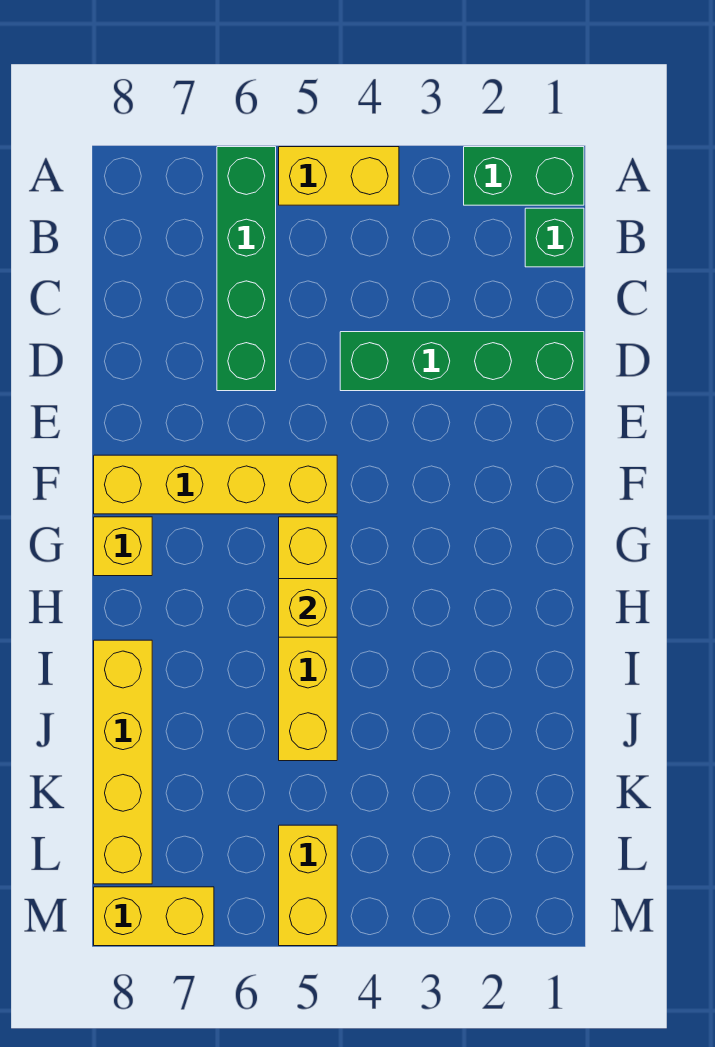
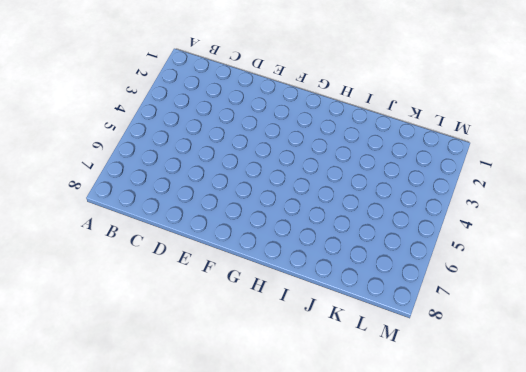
none -> green 1x2 brick [464,147,584,205]
none -> yellow 1x2 brick [279,147,399,205]
none -> green 1x4 brick [217,147,276,391]

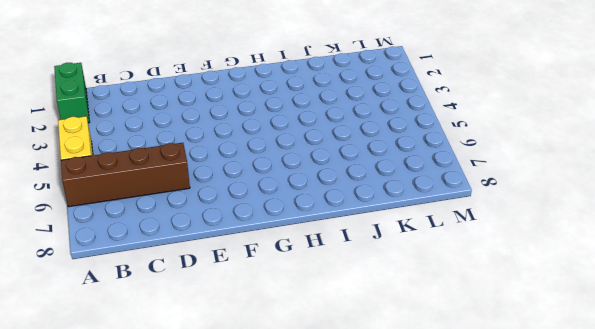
brown 1x4 brick [61,143,190,207] -> green 1x4 brick [217,147,276,391]
none -> green 1x1 brick [525,208,584,267]
none -> green 1x4 brick [340,332,584,391]
none -> yellow 1x4 brick [94,455,337,514]

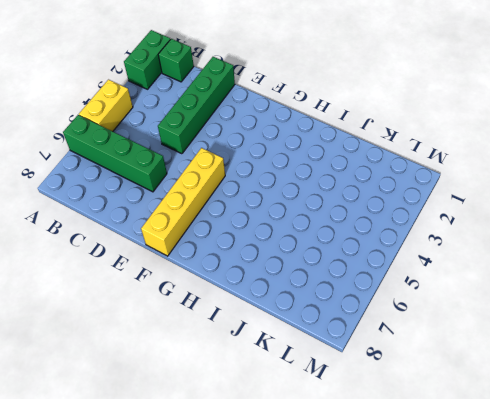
none -> yellow 1x4 brick [279,517,337,761]
none -> yellow 1x1 brick [94,517,152,576]
none -> yellow 1x4 brick [94,640,152,884]

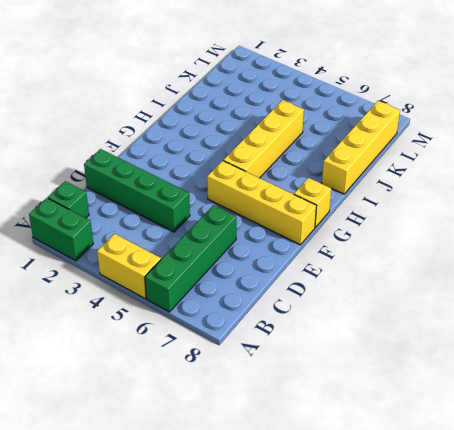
none -> yellow 1x2 brick [279,825,337,946]
none -> yellow 1x2 brick [94,887,214,946]
none -> yellow 1x1 brick [279,579,337,637]

